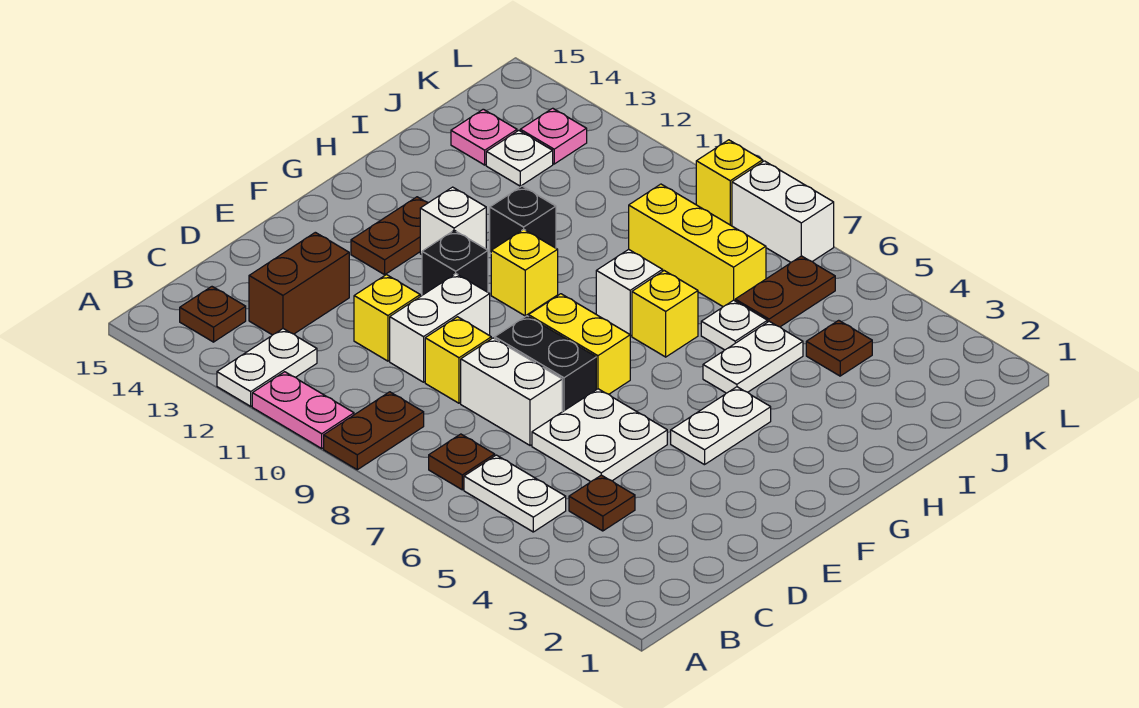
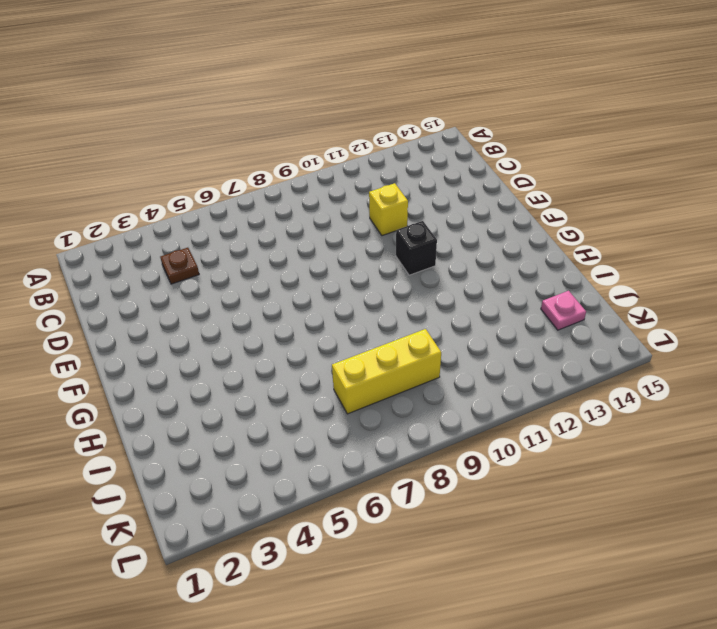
none -> brown 1x2 plate [324,392,424,470]
none -> pink 1x2 plate [252,372,354,448]
none -> white 1x2 plate [217,329,317,406]
none -> white 1x2 plate [464,455,566,532]

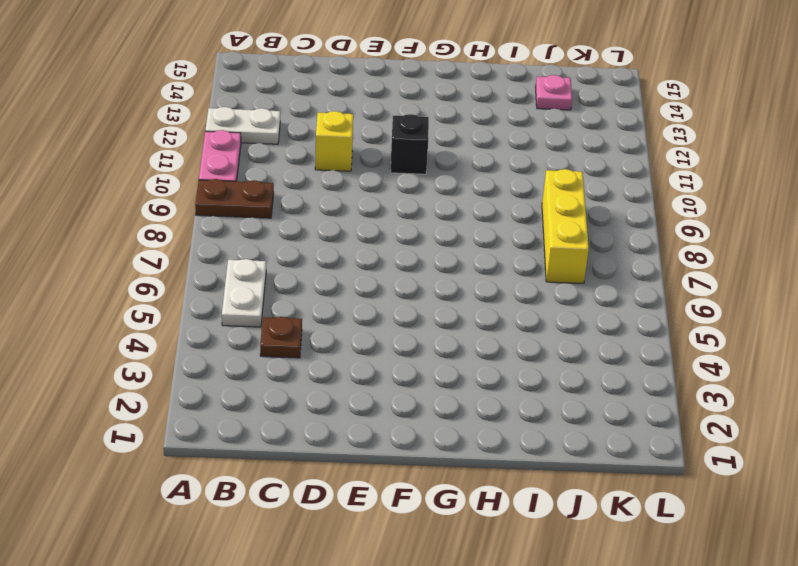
none -> brown 1x1 plate [429,434,495,490]
none -> brown 1x1 plate [180,287,246,342]
none -> brown 1x2 brick [249,232,349,335]
none -> white 2x2 plate [532,389,667,482]

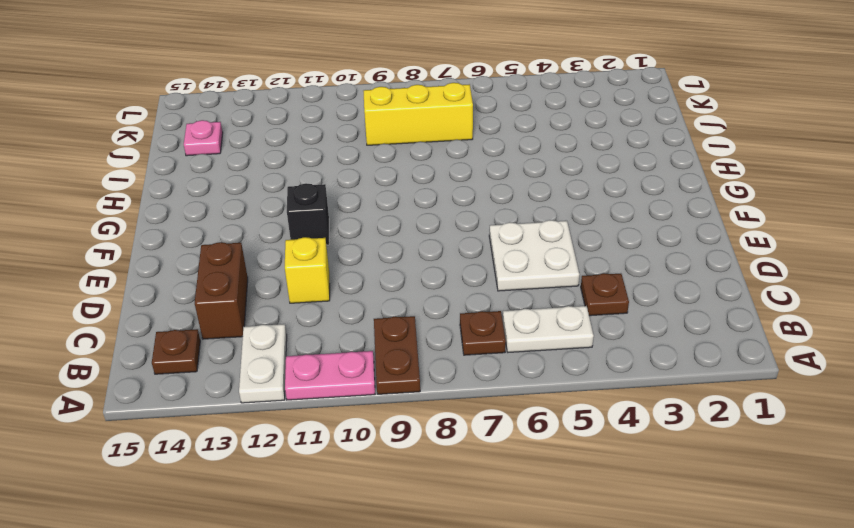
none -> white 1x2 brick [461,338,562,446]
none -> yellow 1x1 brick [425,317,491,403]
none -> white 1x2 brick [390,274,490,382]
none -> black 1x2 brick [495,316,596,412]

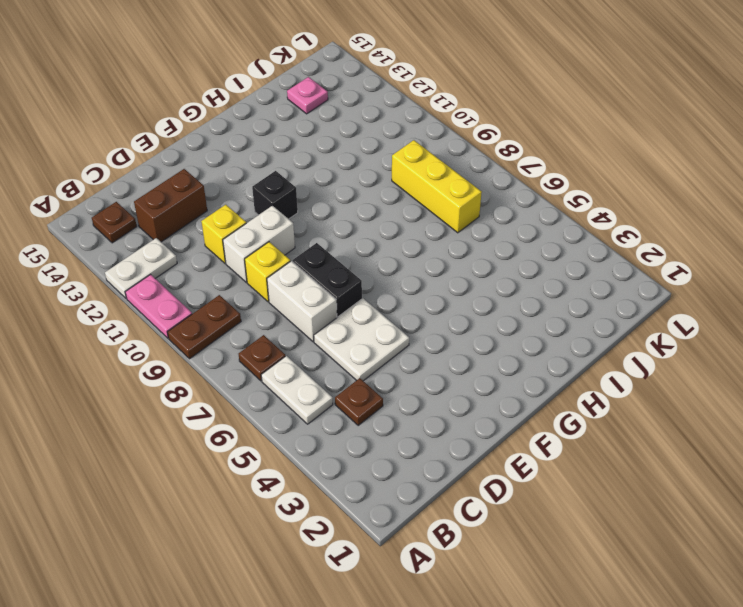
none -> white 1x2 plate [671,387,771,465]
none -> yellow 1x2 brick [529,294,630,394]
none -> brown 1x2 plate [351,197,428,275]
none -> yellow 1x1 brick [491,229,558,316]

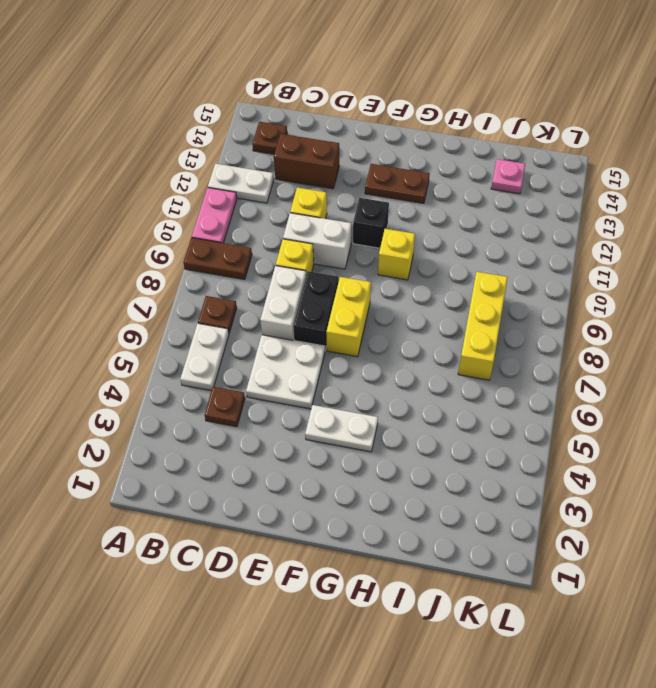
none -> white 1x1 brick [420,187,486,254]
none -> white 1x2 plate [703,321,803,393]
none -> yellow 1x1 brick [632,271,698,357]
none -> white 1x1 brick [596,249,663,336]

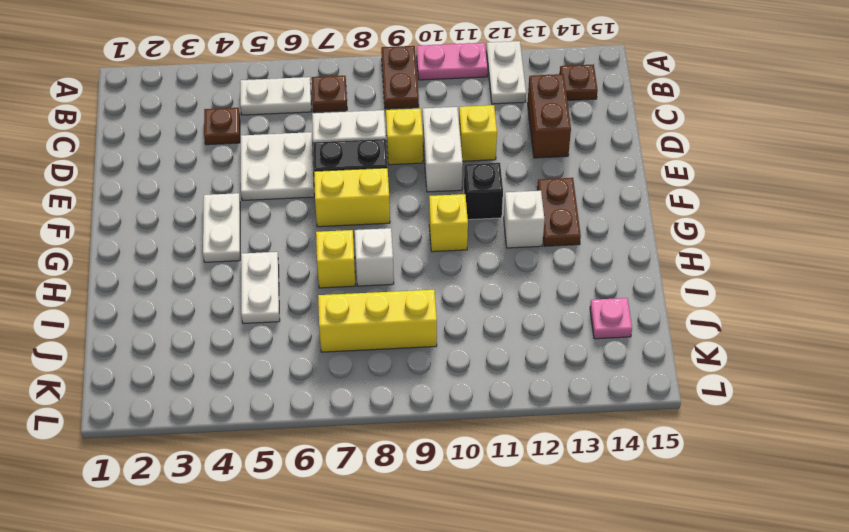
none -> black 1x1 brick [490,186,556,253]
none -> white 1x1 plate [701,300,767,350]
none -> brown 1x1 plate [806,320,872,376]
none -> brown 1x2 plate [735,256,835,327]

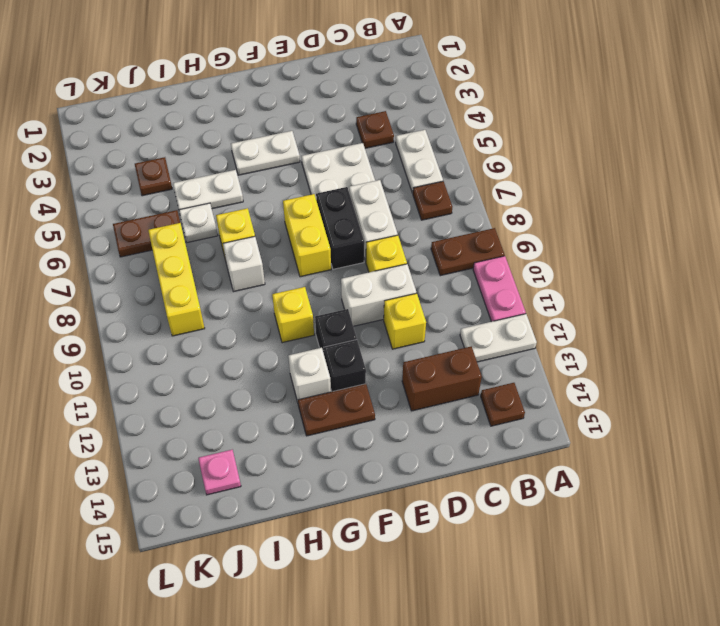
black 1x1 brick [324,340,366,392] -> black 1x1 brick moved to [490,186,556,253]
none -> white 1x1 plate [486,130,553,186]
none -> pink 1x1 plate [520,108,587,164]
none -> white 1x2 brick [732,161,834,262]
none -> yellow 1x1 brick [696,140,763,226]

